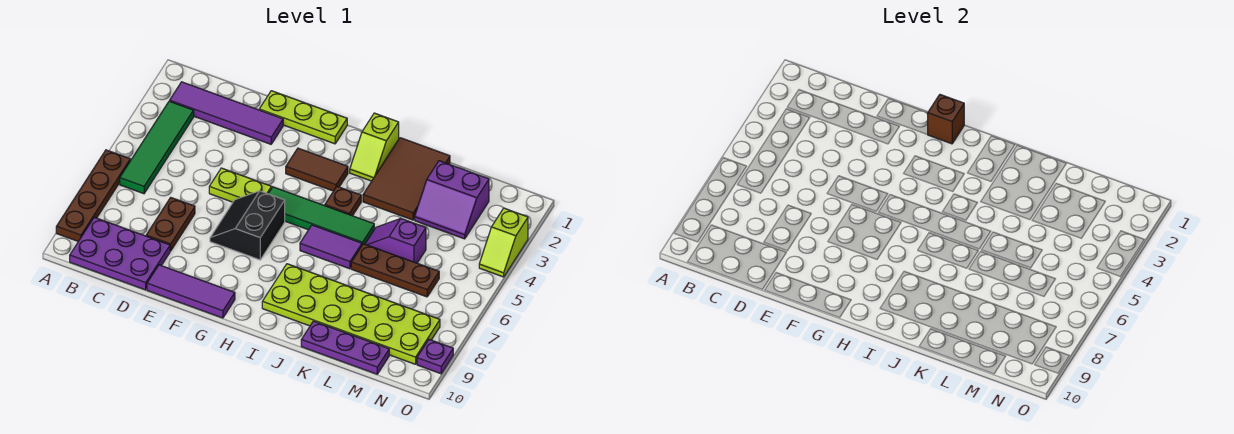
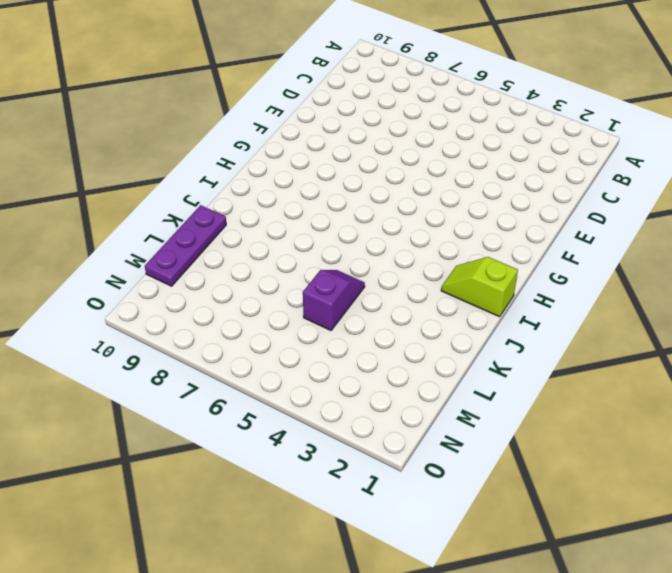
none -> brown 1x4 plate [56,150,130,241]
none -> purple 1x4 tile [170,82,283,144]
none -> green 1x4 tile [120,101,194,194]

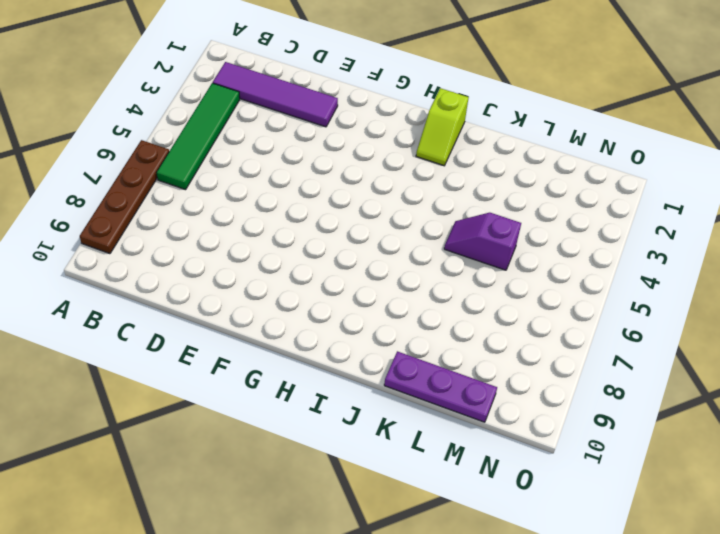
none -> purple 2x3 plate [70,217,170,290]
none -> brown 1x2 plate [146,198,195,251]
none -> lime 1x3 plate [259,91,347,144]

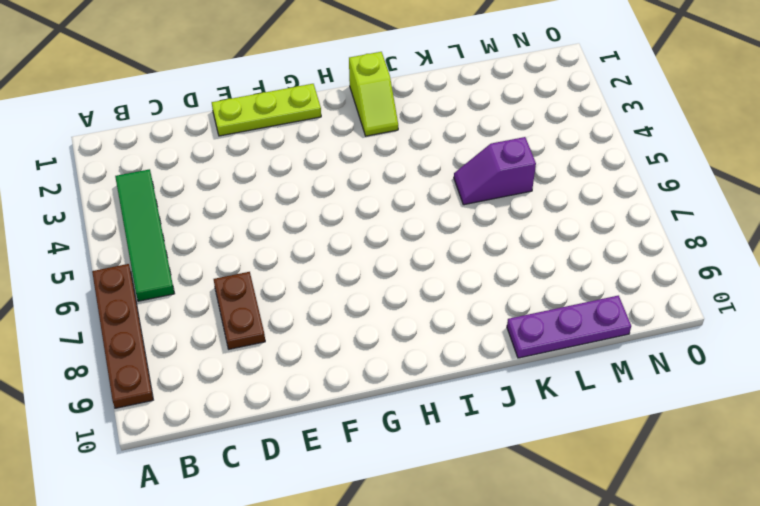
none -> purple 1x4 tile [170,82,283,144]
none -> purple 2x3 plate [70,217,170,290]
none -> lime 1x2 plate [209,168,272,202]

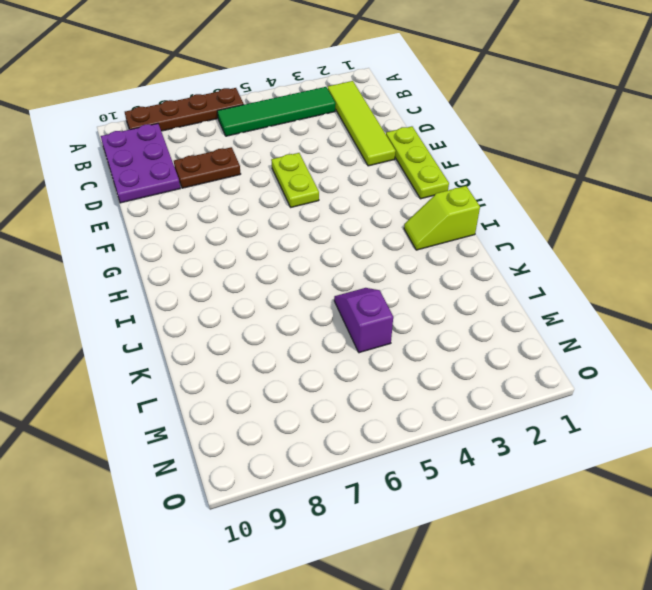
lime 1x4 tile [328,81,396,166] -> purple 1x4 tile [170,82,283,144]
none -> purple 1x3 tile [147,265,235,318]
none -> black 2x2 slope [210,191,285,260]
none -> brown 1x2 tile [286,148,348,191]

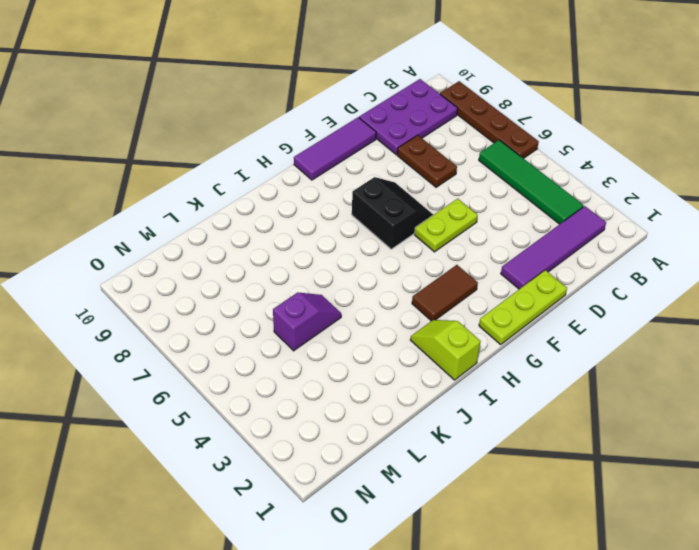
none -> green 1x4 tile [268,187,374,245]
none -> brown 1x1 plate [325,186,361,216]
none -> purple 1x2 tile [300,225,362,269]

